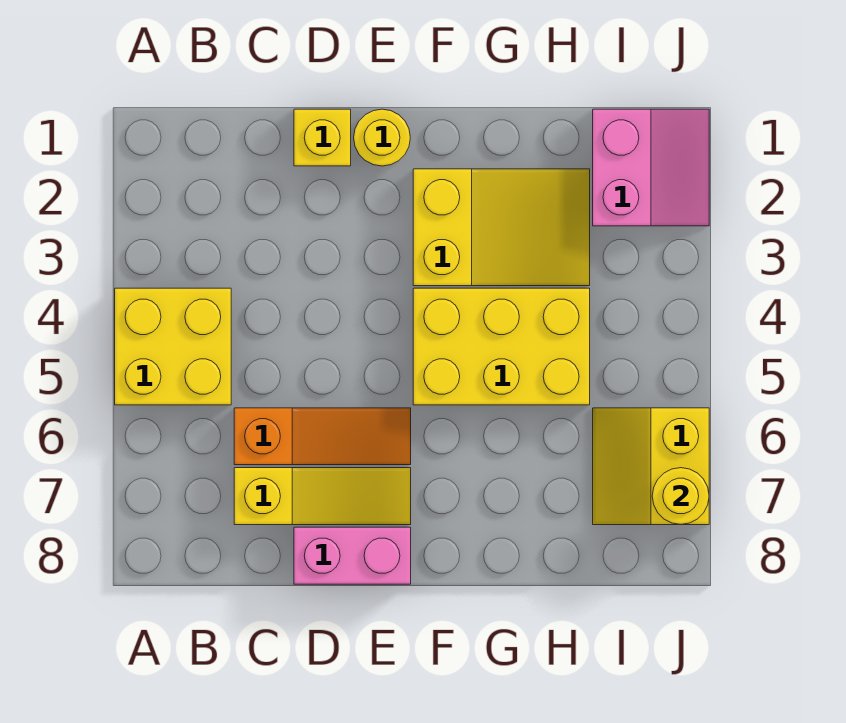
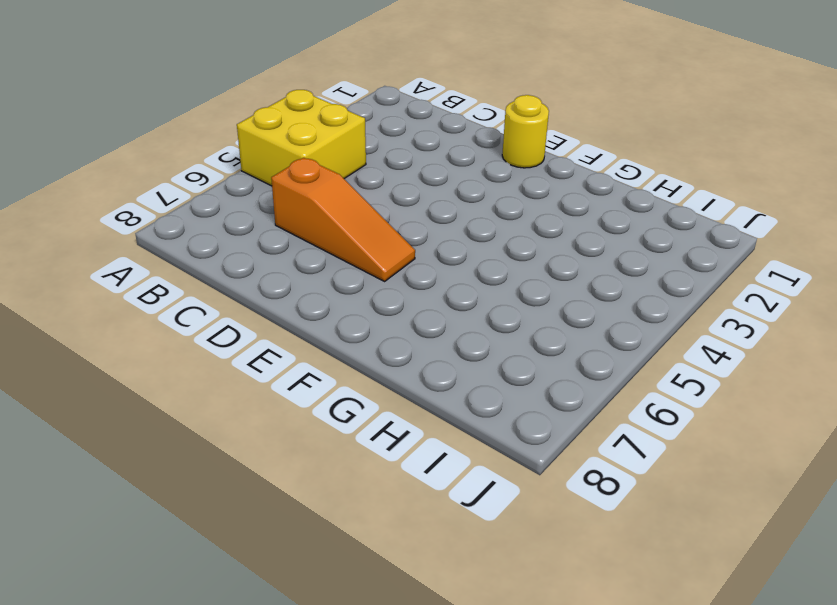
none -> yellow 1x3 slope [234,468,411,525]
none -> yellow 1x1 brick [294,109,351,166]

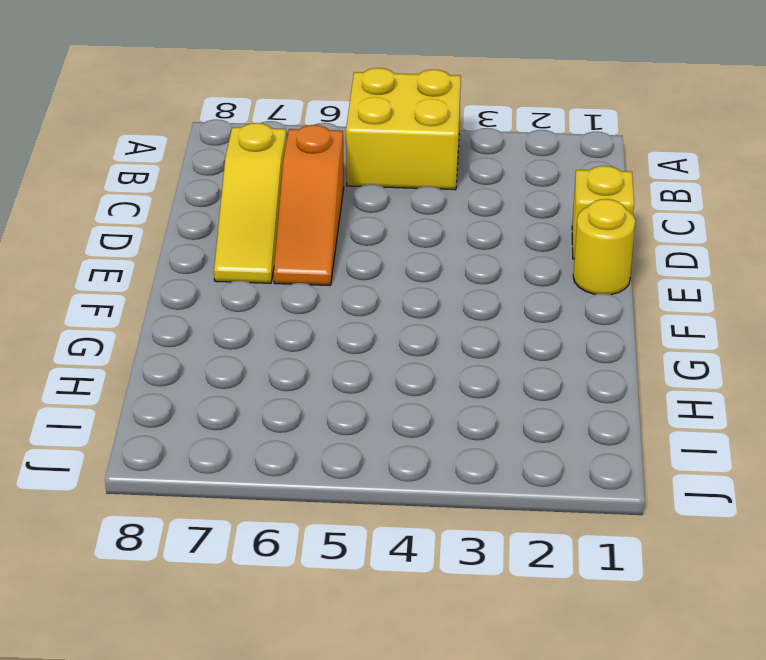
none -> pink 1x2 brick [294,527,411,584]
none -> yellow 2x3 slope [413,169,590,286]

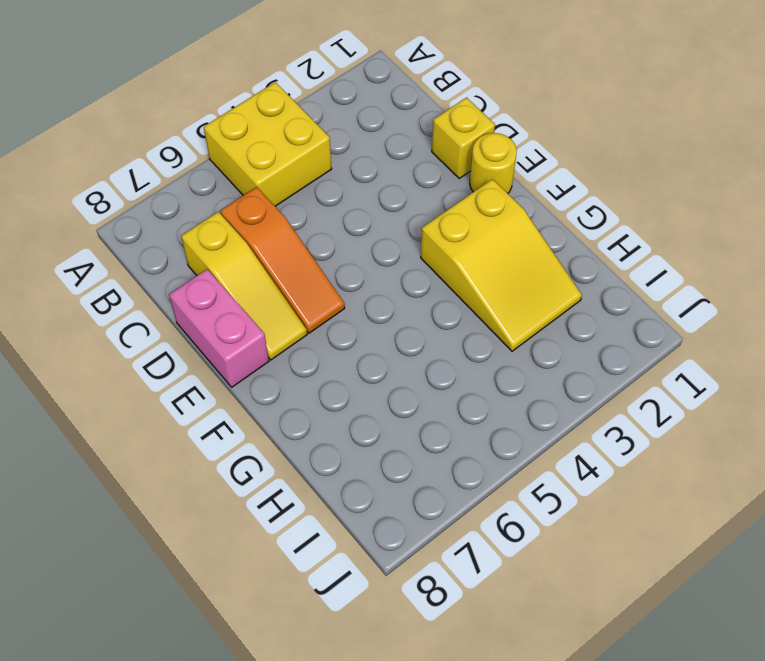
none -> yellow 2x3 brick [413,288,590,405]
none -> pink 2x2 slope [593,109,709,226]

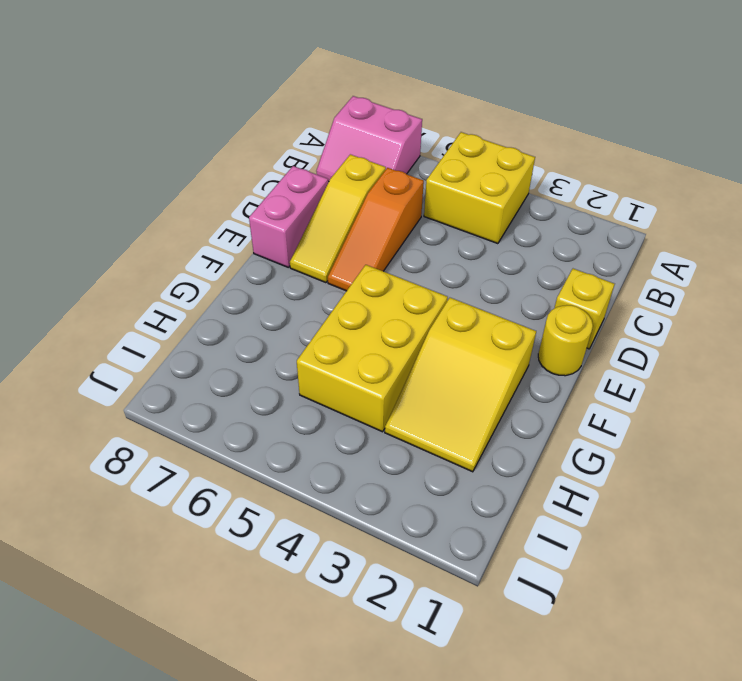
pink 2x2 slope [316,96,422,182] -> pink 2x2 slope moved to [593,109,709,226]
none -> yellow 2x2 slope [593,408,709,525]
none -> yellow 1x1 round brick [652,468,709,525]

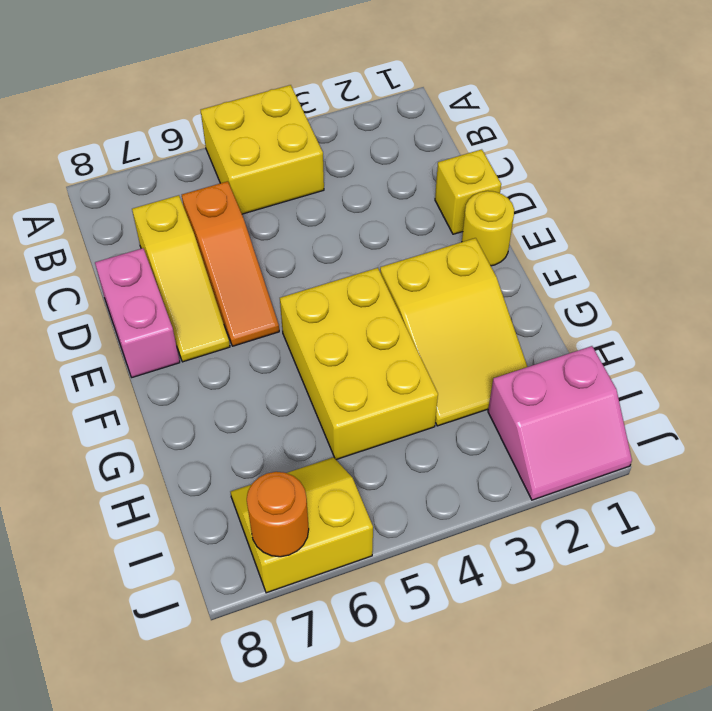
orange 1x1 round brick [247,472,309,557] -> yellow 1x1 round brick [652,468,709,525]

